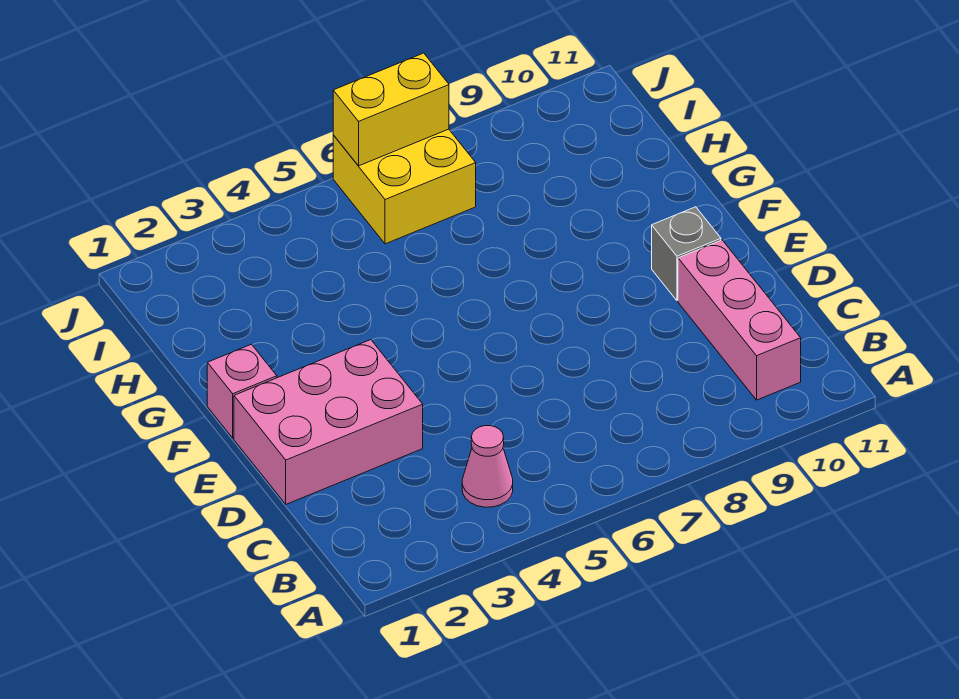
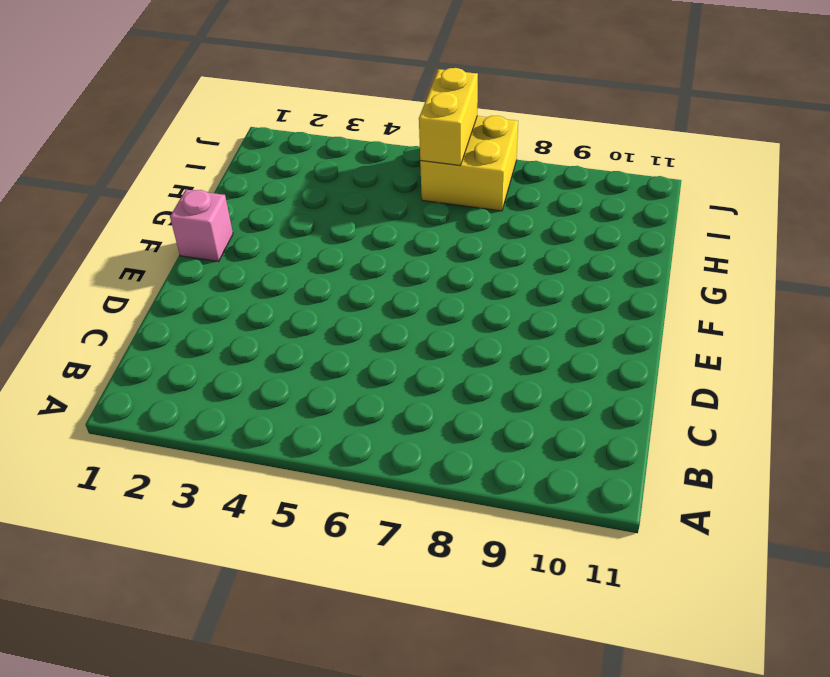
yellow 1x2 brick [419,68,478,165] -> yellow 1x2 brick turned to [333,53,449,166]
none -> pink 1x1 cone [462,426,513,507]
none -> pink 1x3 brick [678,240,801,400]

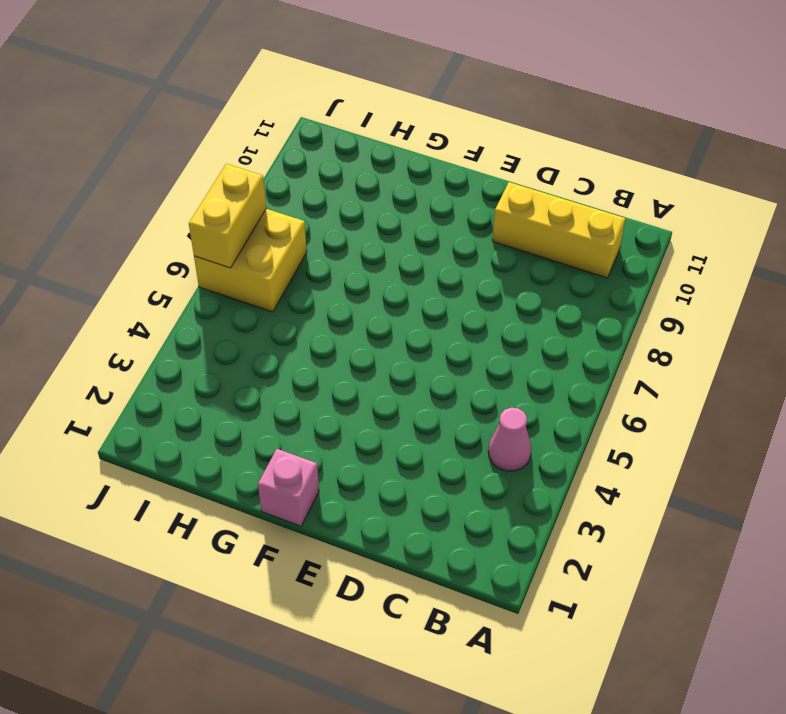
yellow 1x3 brick [492,182,625,278] -> pink 1x3 brick [678,240,801,400]
none -> pink 2x3 brick [234,340,423,504]
none -> grey 1x1 brick [652,207,721,301]

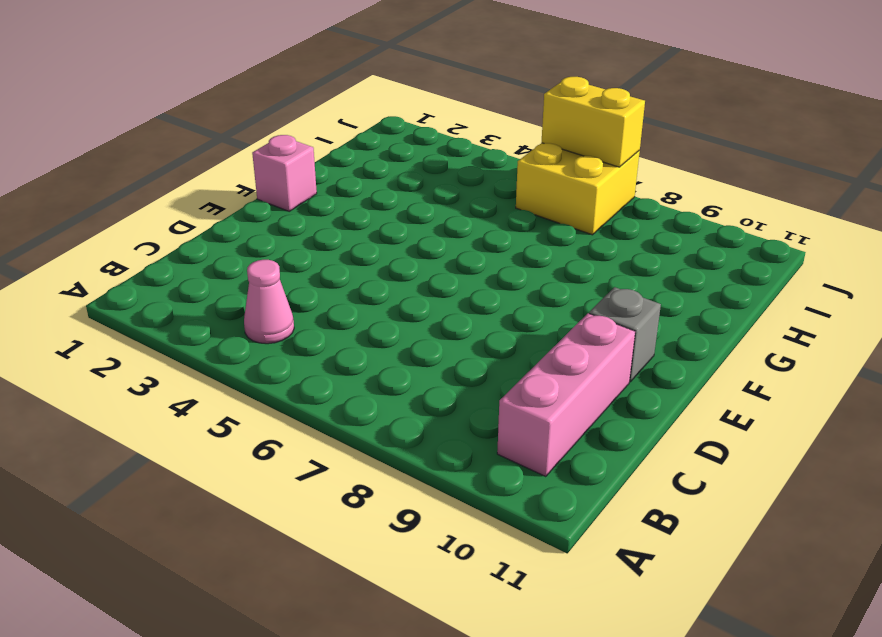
none -> pink 2x3 brick [234,340,423,504]

